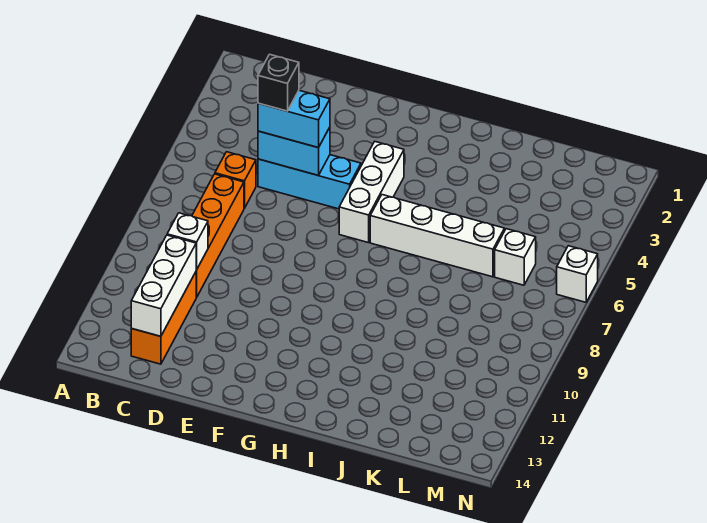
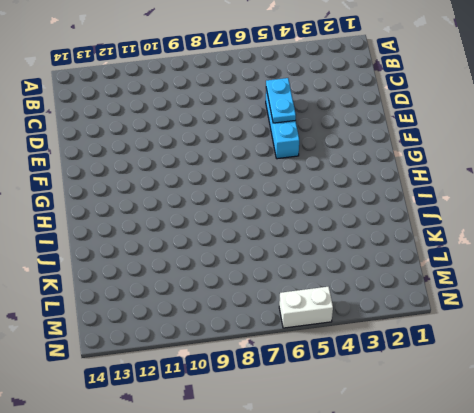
cyan 1x2 plate [266,78,296,123] -> cyan 1x2 brick [258,127,330,175]
white 1x2 brick [279,287,333,328] -> white 1x1 brick [557,246,598,302]
none -> orange 1x1 brick [215,152,256,208]
none -> orange 1x4 brick [192,174,244,297]
none -> orange 1x3 brick [131,272,196,364]

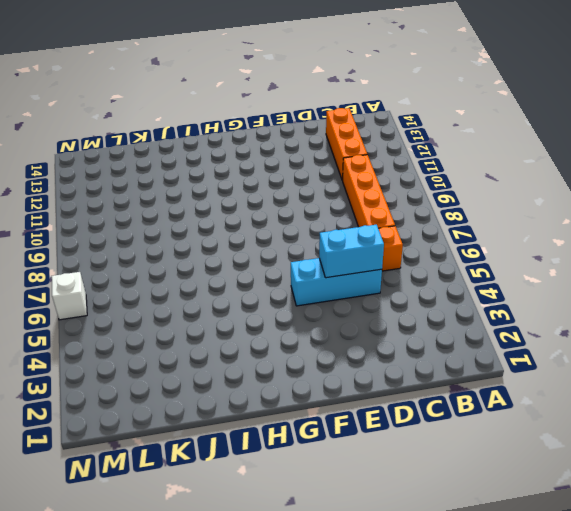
none -> white 1x3 brick [339,142,404,243]
none -> white 1x4 brick [370,195,504,277]
none -> white 1x1 brick [495,229,536,285]

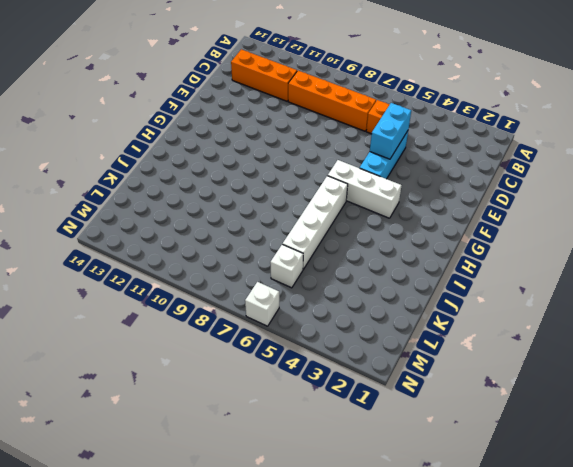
none -> white 1x1 brick [167,213,208,269]
none -> white 1x3 brick [131,235,197,336]
none -> cyan 1x2 brick [258,90,330,148]

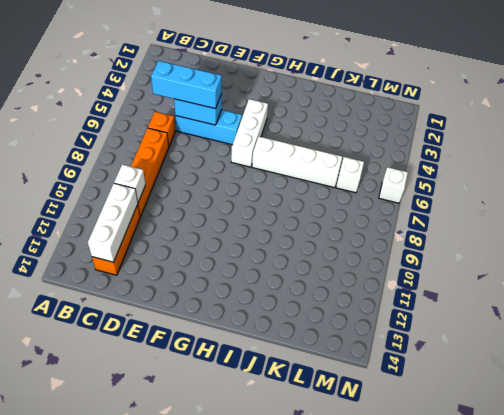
cyan 1x3 brick [151,61,222,109] -> cyan 1x2 brick [258,90,330,148]
none -> black 1x1 brick [258,54,299,111]

